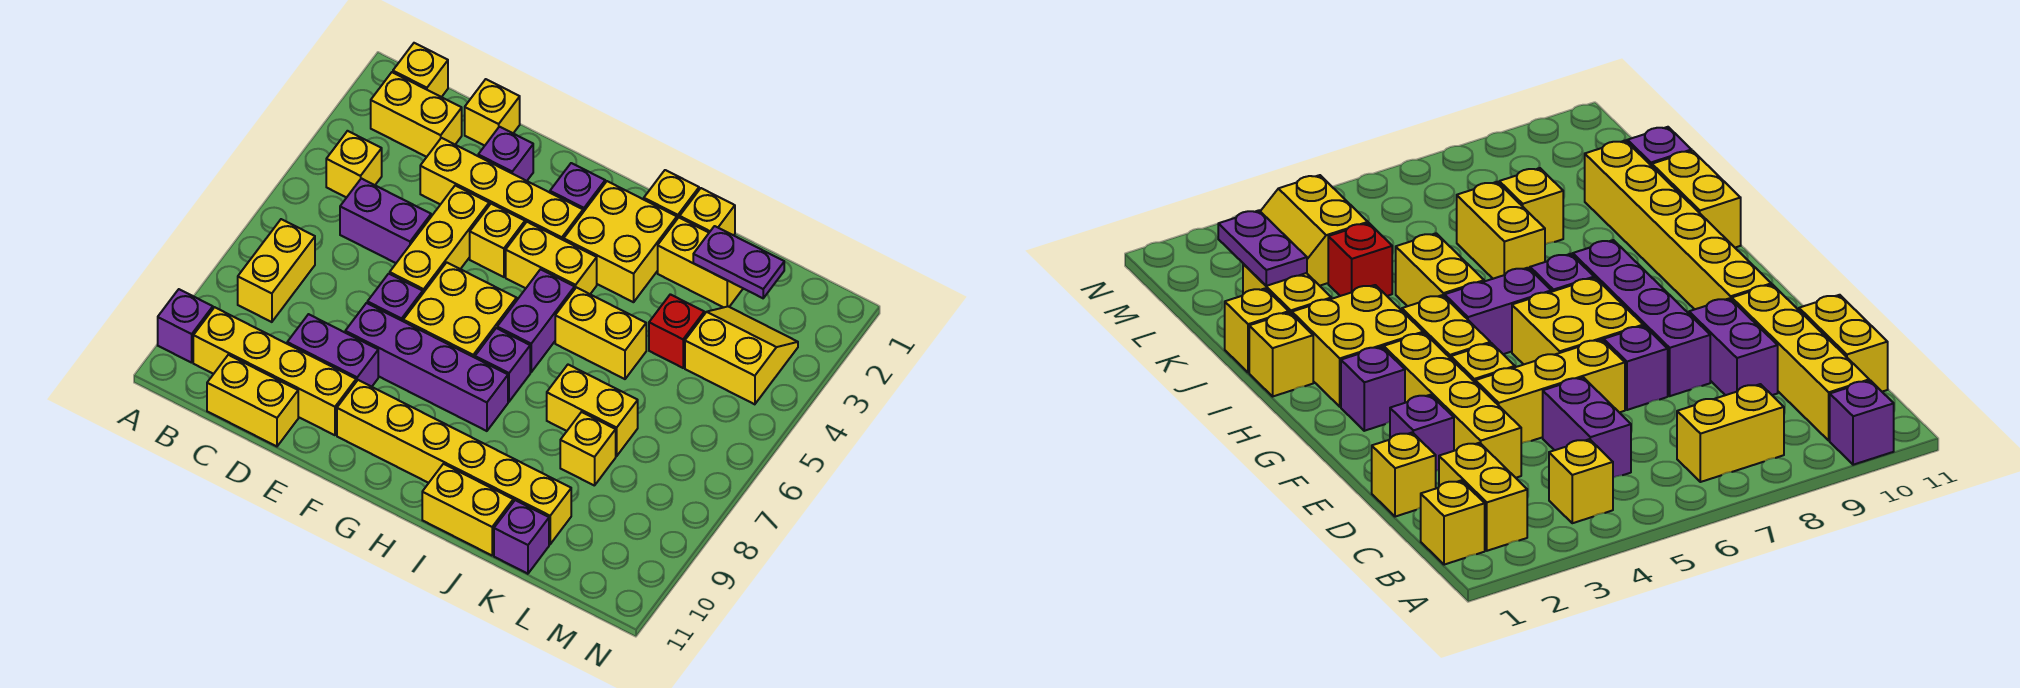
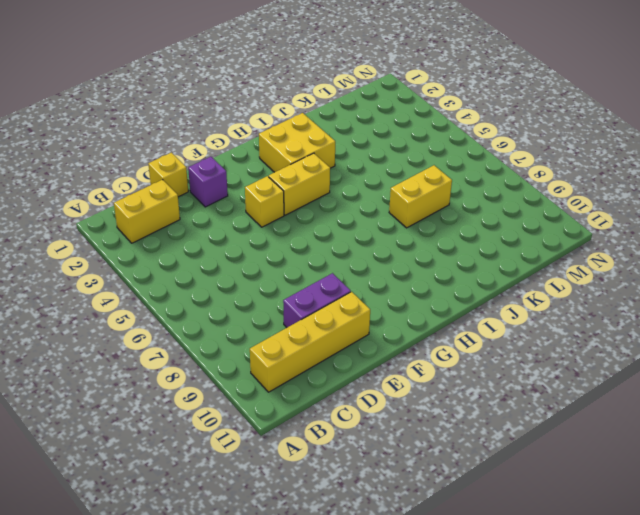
none -> purple 1x1 brick [158,289,213,363]
none -> yellow 1x1 brick [393,43,448,97]
none -> yellow 1x1 brick [326,131,382,198]
none -> yellow 1x2 brick [238,219,315,322]

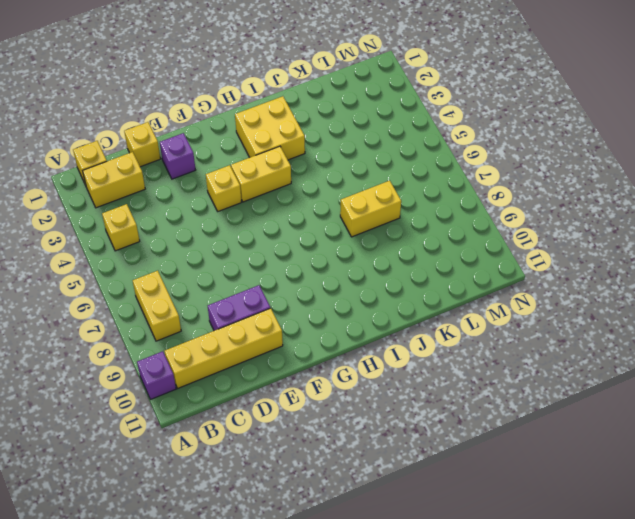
none -> purple 1x2 brick [340,178,431,263]
none -> yellow 1x2 brick [207,355,298,446]
none -> yellow 1x4 brick [420,138,583,240]
none -> yellow 1x3 brick [390,185,489,293]

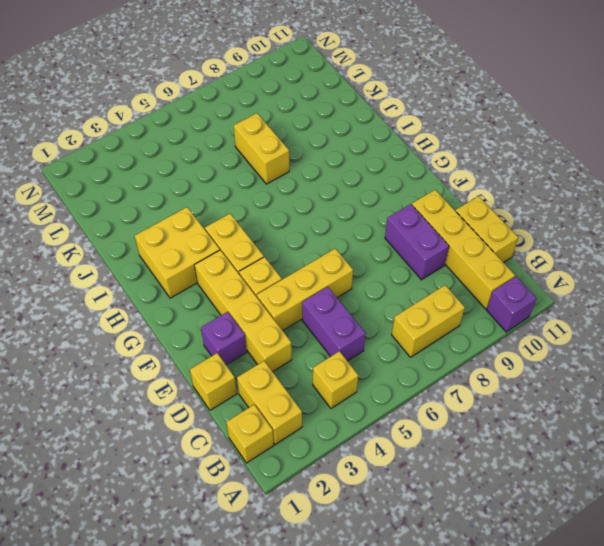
none -> purple 1x1 brick [367,274,423,321]
none -> purple 1x4 brick [345,303,508,431]
none -> yellow 2x2 brick [403,262,517,358]
none -> yellow 1x6 brick [337,380,571,544]

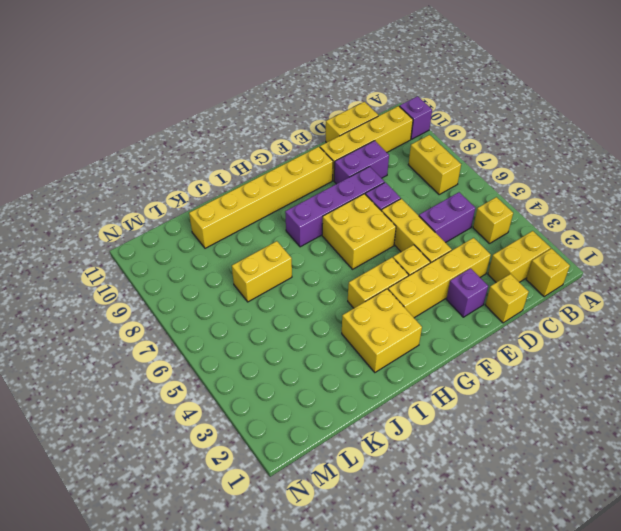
none -> purple 1x1 brick [550,163,605,212]
none -> purple 1x2 brick [497,269,575,372]
none -> purple 1x1 brick [475,328,530,402]
none -> yellow 1x1 brick [644,170,699,219]

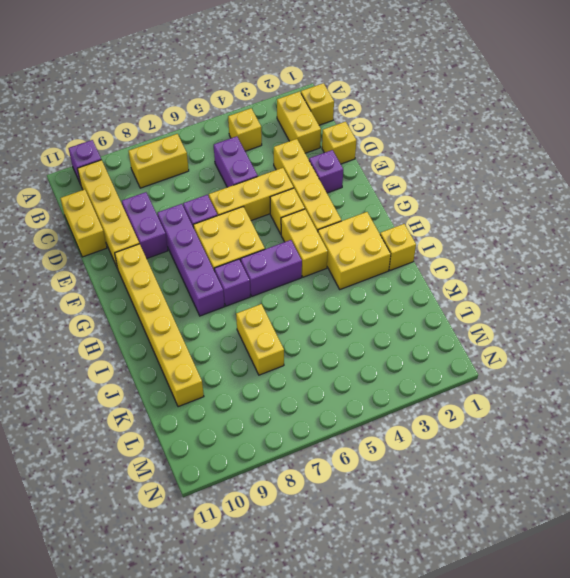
none -> purple 1x1 brick [550,163,605,212]
none -> yellow 1x2 brick [555,287,646,379]
none -> yellow 1x2 brick [422,464,513,555]
none -> yellow 1x1 brick [680,188,735,235]

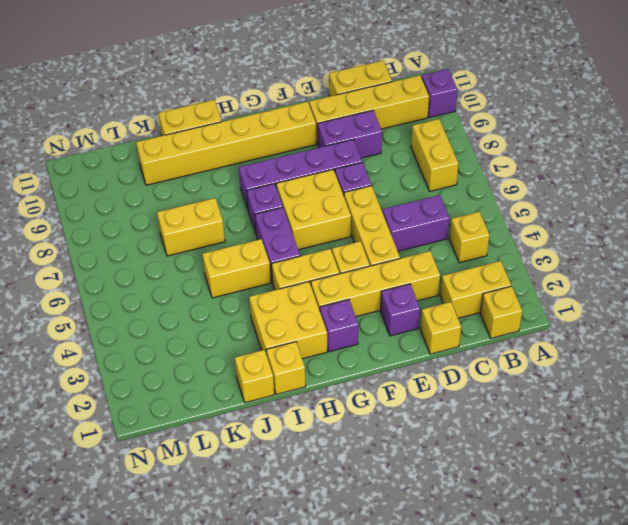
none -> yellow 1x2 brick [658,218,743,307]
none -> red 1x1 brick [649,294,704,368]
none -> yellow 1x1 brick [560,412,616,486]
none -> purple 1x1 brick [494,500,549,574]

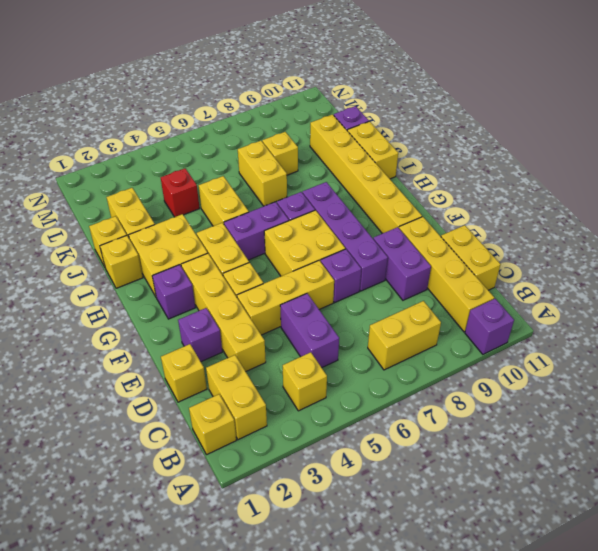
none -> yellow 2x2 slope [685,306,798,404]
none -> purple 1x2 plate [693,226,784,298]

